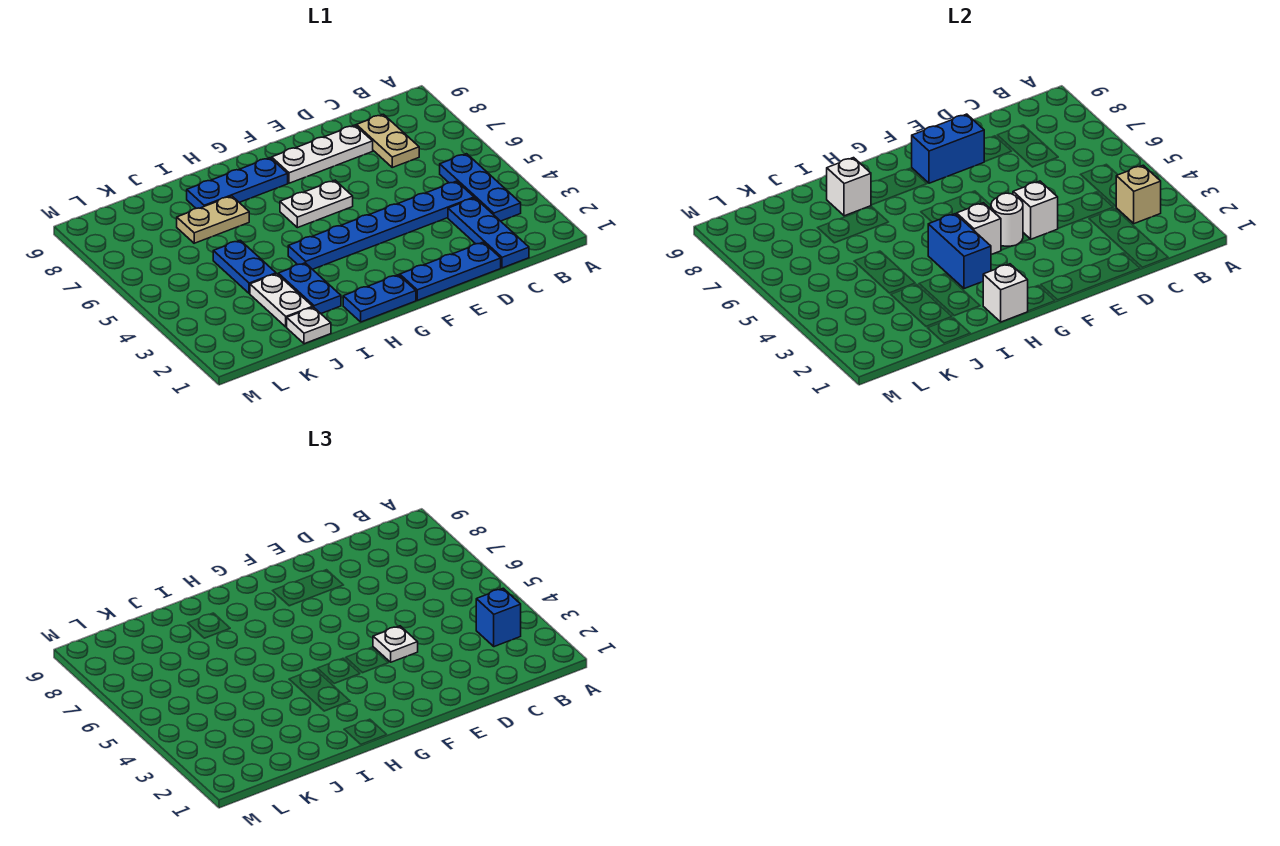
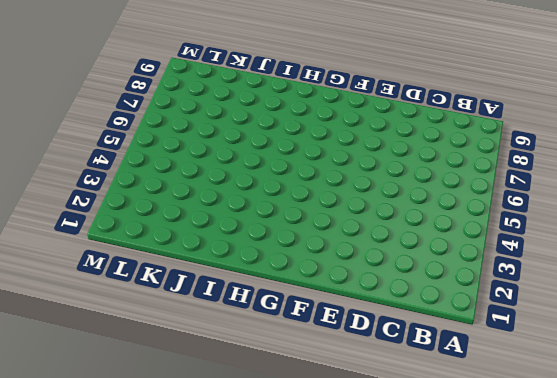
none -> blue 1x3 plate [440,154,521,221]
none -> blue 1x3 plate [448,198,529,268]
none -> blue 1x6 plate [288,181,474,269]

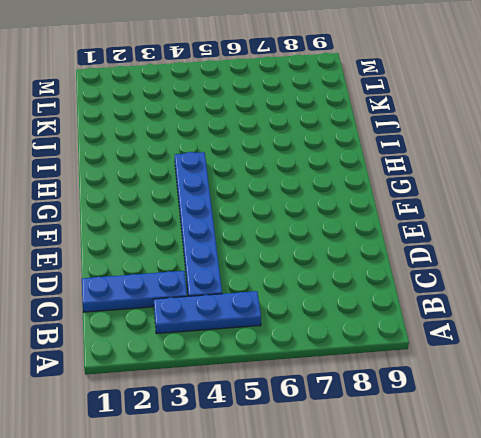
none -> tan 1x2 plate [356,114,419,167]
none -> blue 1x3 plate [400,242,501,300]
none -> white 1x3 plate [272,125,373,183]

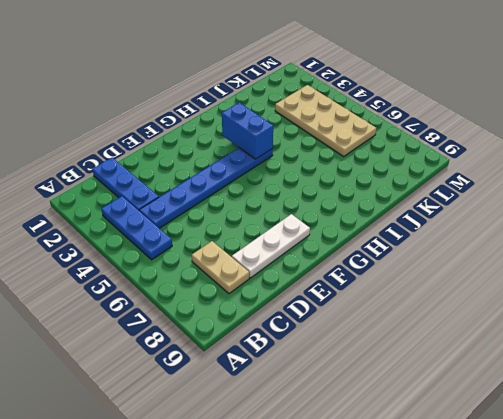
tan 2x4 plate [275,85,376,156] -> none
none -> blue 1x3 plate [400,242,501,300]
none -> white 1x2 plate [280,180,353,228]
none -> blue 1x2 plate [343,275,416,322]

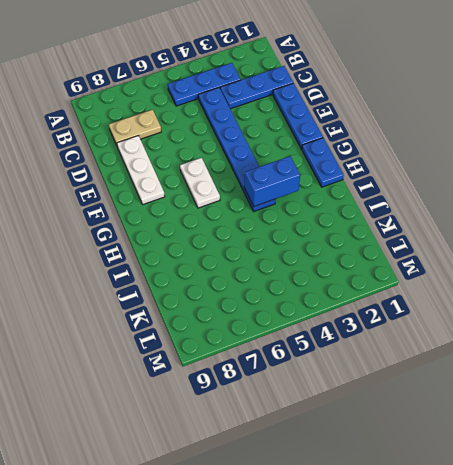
none -> blue 1x3 plate [187,158,288,208]
none -> blue 1x2 plate [278,263,341,313]
none -> tan 1x2 plate [177,196,249,243]

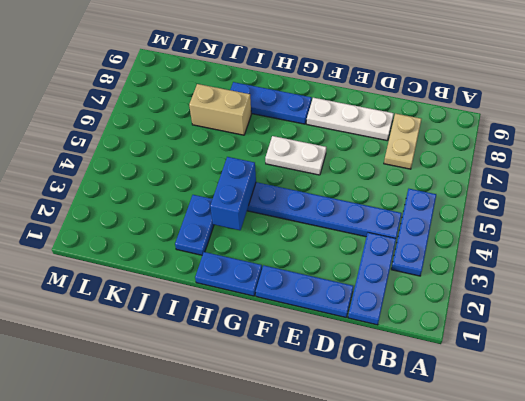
tan 1x2 brick [189,84,251,135] -> tan 1x2 plate [177,196,249,243]
none -> white 1x1 plate [287,307,331,344]
none -> white 1x2 plate [250,274,313,327]
none -> blue 1x2 plate [213,240,276,294]

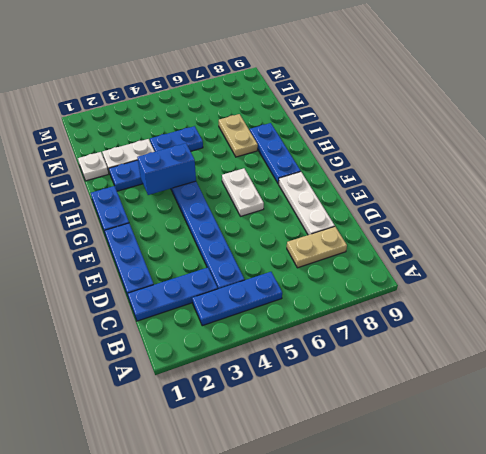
none -> tan 1x1 brick [1116,165,1161,224]
none -> white 1x1 brick [1013,181,1058,239]
none -> blue 1x2 brick [912,114,984,183]

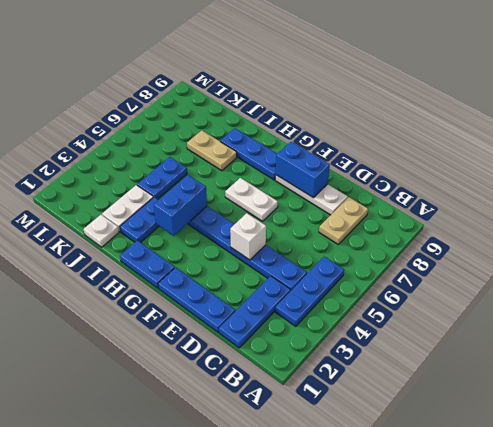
none -> tan 1x1 brick [1116,165,1161,224]
none -> white 1x1 round brick [991,193,1023,246]
none -> white 1x1 brick [957,203,1001,254]

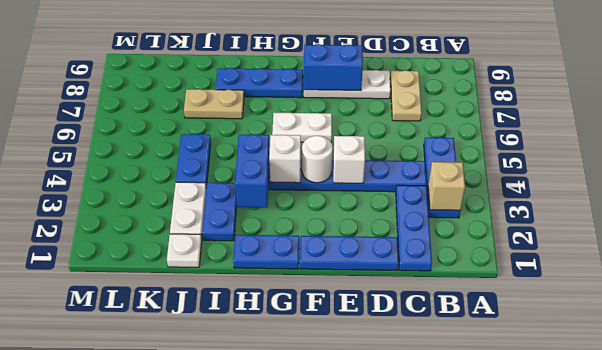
none -> white 1x1 brick [983,264,1028,322]
none -> white 1x1 brick [827,158,871,216]
none -> blue 1x1 brick [476,588,521,647]

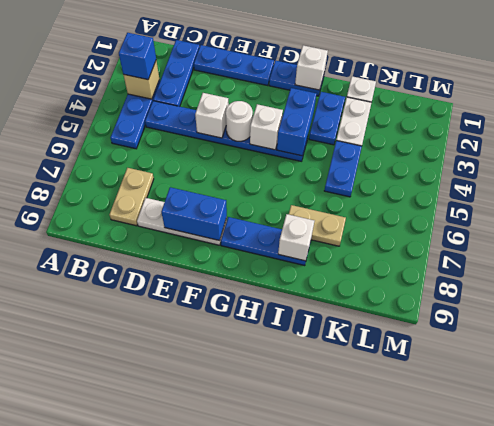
none -> white 1x2 plate [280,180,353,228]
none -> white 1x1 plate [373,626,418,662]

